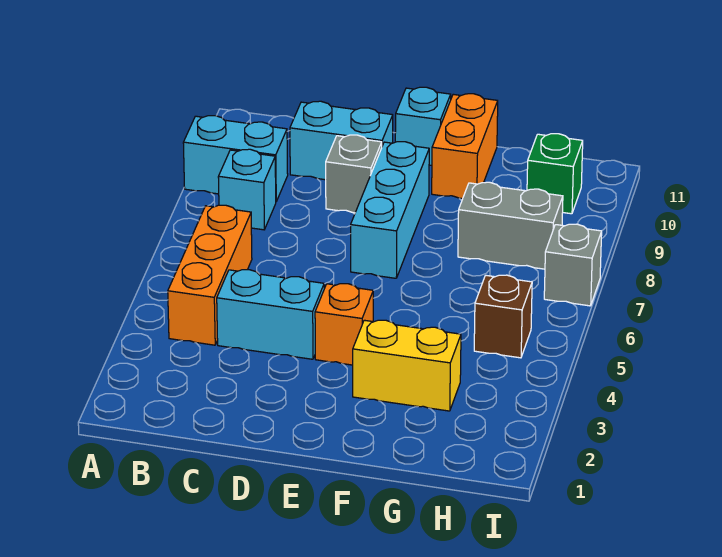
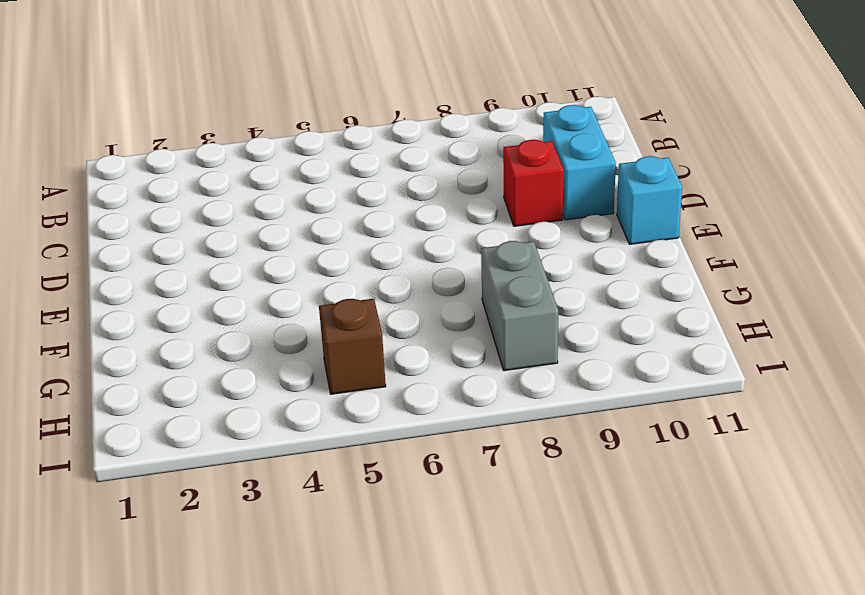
red 1x1 brick [503,140,563,226] -> grey 1x1 brick [326,135,382,213]
none -> cyan 1x2 brick [183,116,288,201]
none -> orange 1x3 brick [168,205,252,345]
none -> cyan 1x1 brick [218,149,276,230]

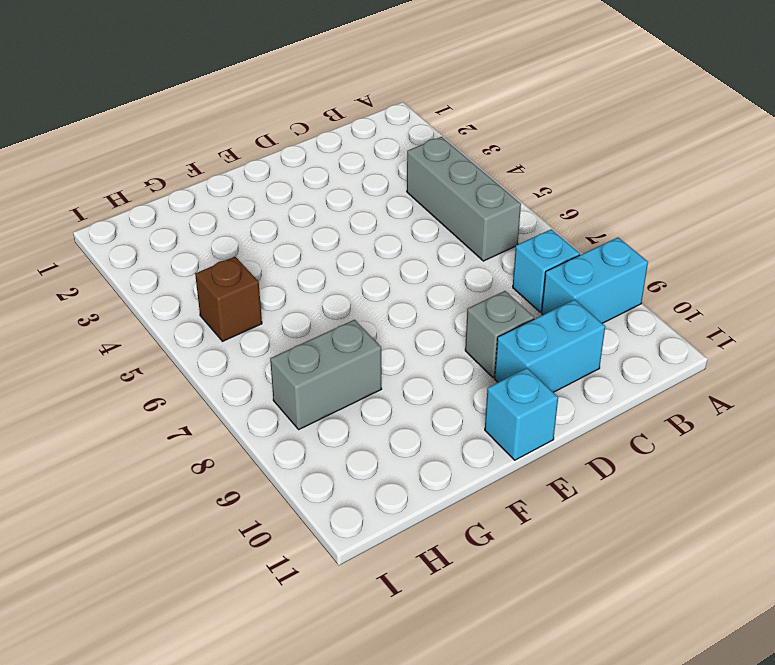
grey 1x3 brick [407,137,521,261] -> orange 1x3 brick [168,205,252,345]
none -> cyan 1x2 brick [217,270,324,359]
none -> orange 1x1 brick [315,284,373,365]
none -> cyan 1x3 brick [351,142,429,278]

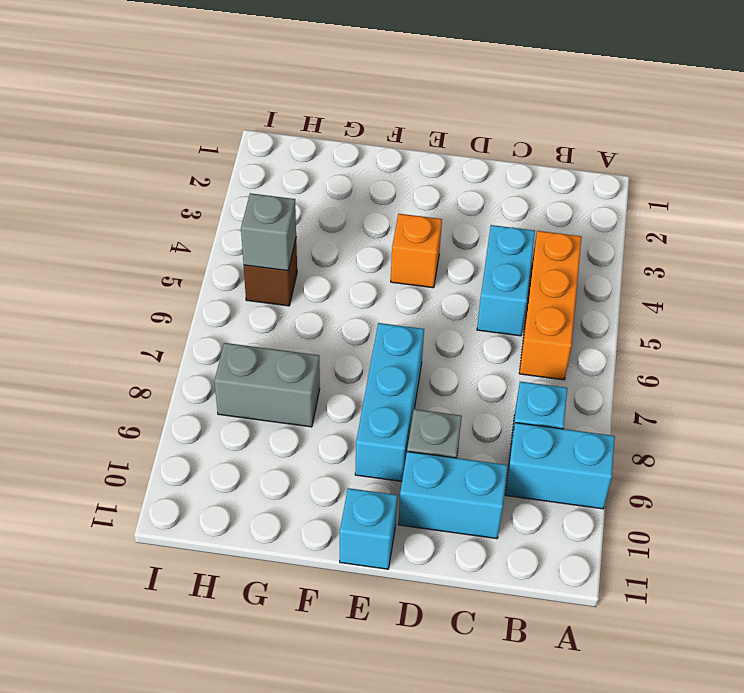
cyan 1x2 brick [477,225,535,336] -> cyan 1x2 brick turned to [217,270,324,359]
grey 1x1 brick [241,193,296,271] -> grey 1x1 brick moved to [544,224,602,306]
none -> yellow 1x2 brick [353,320,461,411]
none -> orange 1x2 brick [432,94,498,199]
none -> green 1x1 brick [527,134,583,214]

